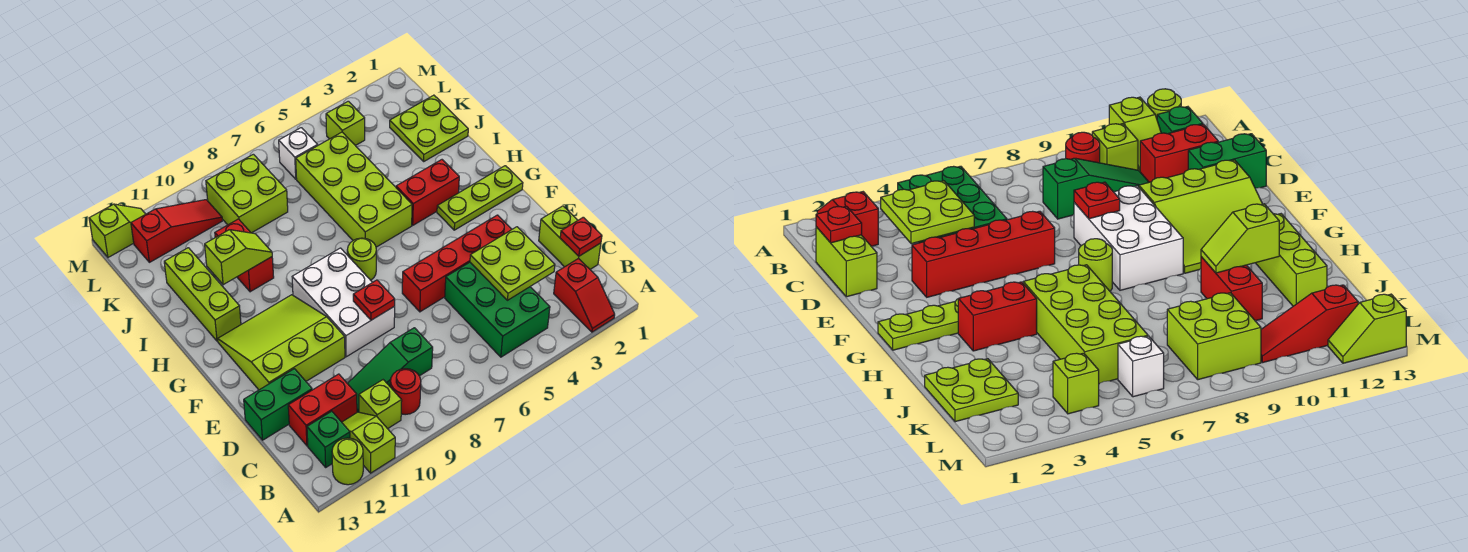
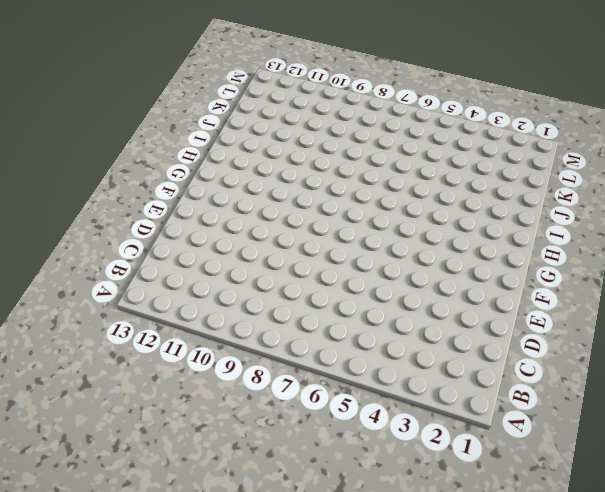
none -> red 1x2 slope [554,258,615,332]
none -> lime 1x2 slope [342,412,395,473]
none -> lime 1x1 round brick [332,438,363,485]
none -> green 2x3 brick [445,262,550,357]

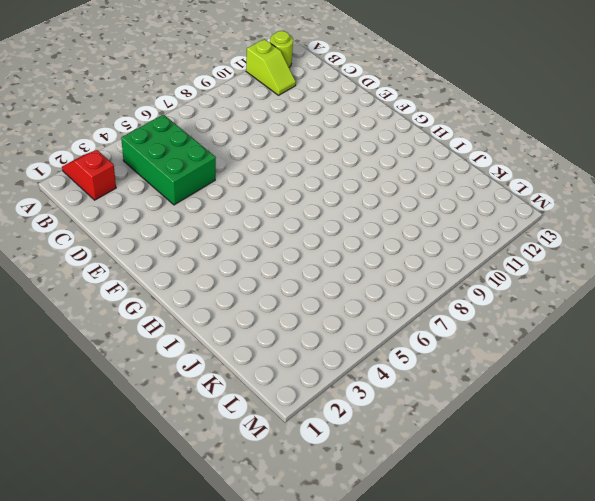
none -> red 1x1 round brick [390,369,421,415]
none -> lime 1x1 brick [359,380,402,429]
none -> green 1x1 brick [307,411,350,467]
none -> lime 1x2 brick [539,206,601,269]

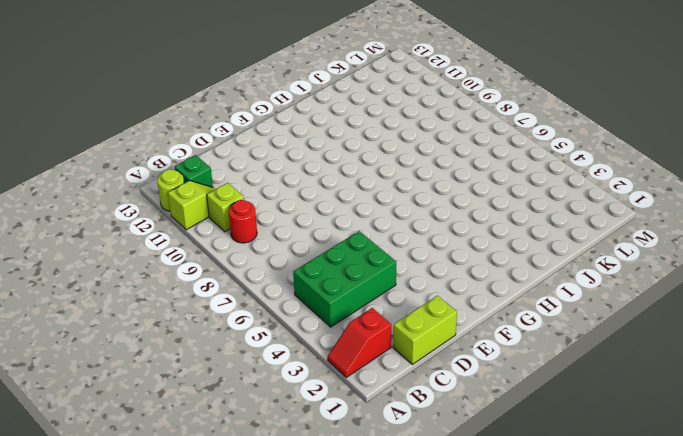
none -> green 1x3 slope [347,328,433,412]
none -> red 1x2 brick [288,374,357,446]
none -> green 1x2 brick [244,369,312,440]
none -> red 1x4 brick [402,215,512,312]

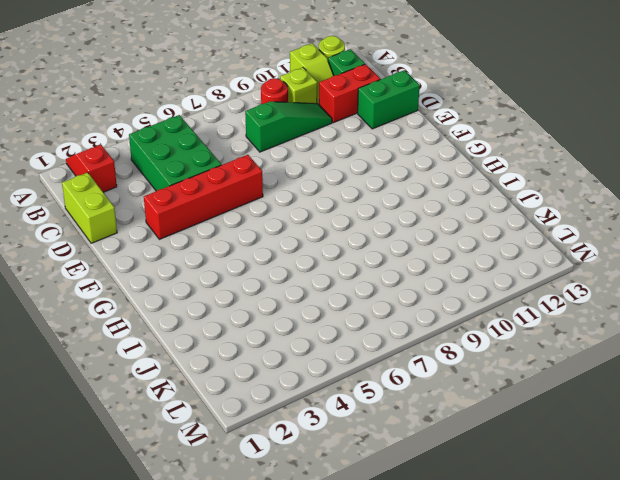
none -> white 2x3 brick [292,248,395,357]
none -> lime 3x3 slope [218,295,345,390]
none -> lime 1x3 plate [437,166,523,230]
none -> lime 1x1 round brick [347,238,376,280]

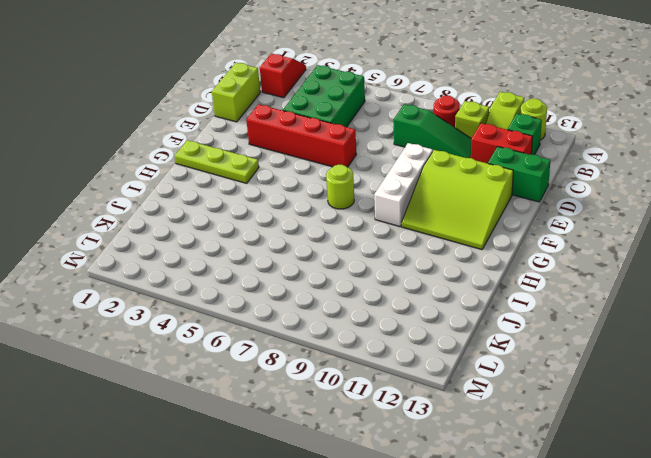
white 1x3 brick [374,143,433,227] -> white 2x3 brick [292,248,395,357]
none -> red 1x2 brick [396,160,459,225]
none -> lime 2x4 brick [296,132,412,247]
none -> lime 1x3 brick [164,248,241,341]
none -> red 1x2 brick [215,219,274,292]

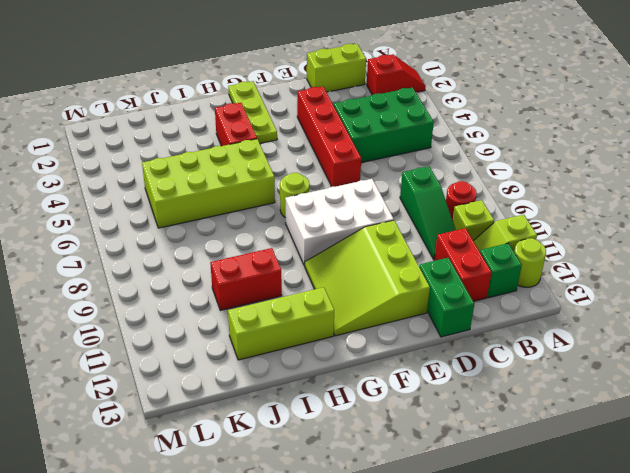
none -> lime 2x2 plate [390,95,468,161]
none -> lime 2x2 brick [206,154,288,233]
none -> lime 1x1 brick [326,101,365,146]
none -> white 1x1 brick [279,128,318,179]

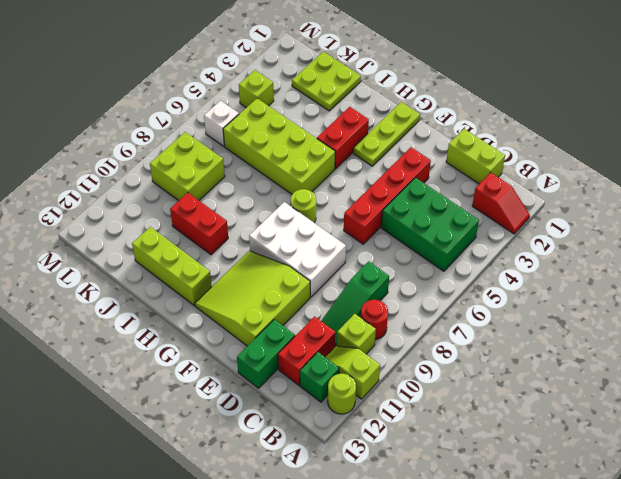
none -> red 1x3 slope [131,200,222,262]
none -> lime 1x2 slope [89,204,145,257]
none -> red 1x1 plate [560,217,602,256]
none -> lime 2x2 plate [470,227,555,300]

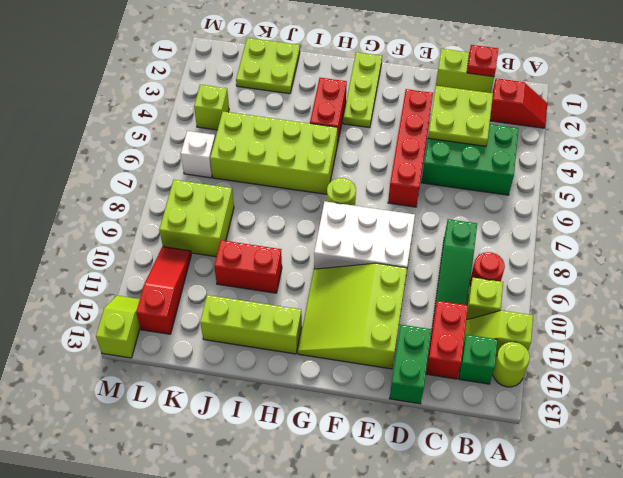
none -> red 1x1 plate [353,280,395,320]
none -> lime 1x2 slope [205,230,272,285]

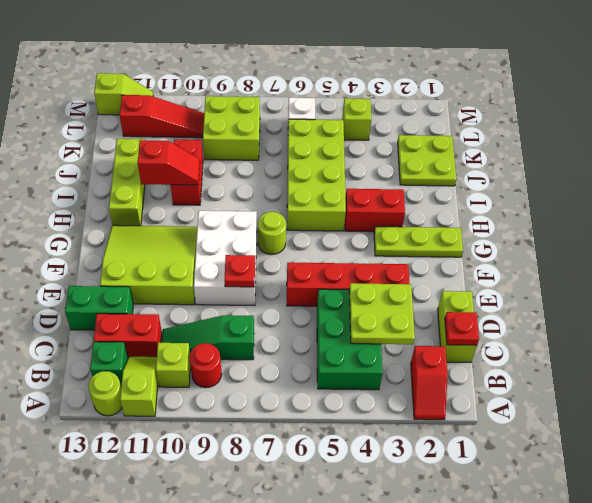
red 1x2 slope [138,140,200,185] -> lime 1x2 slope [205,230,272,285]

